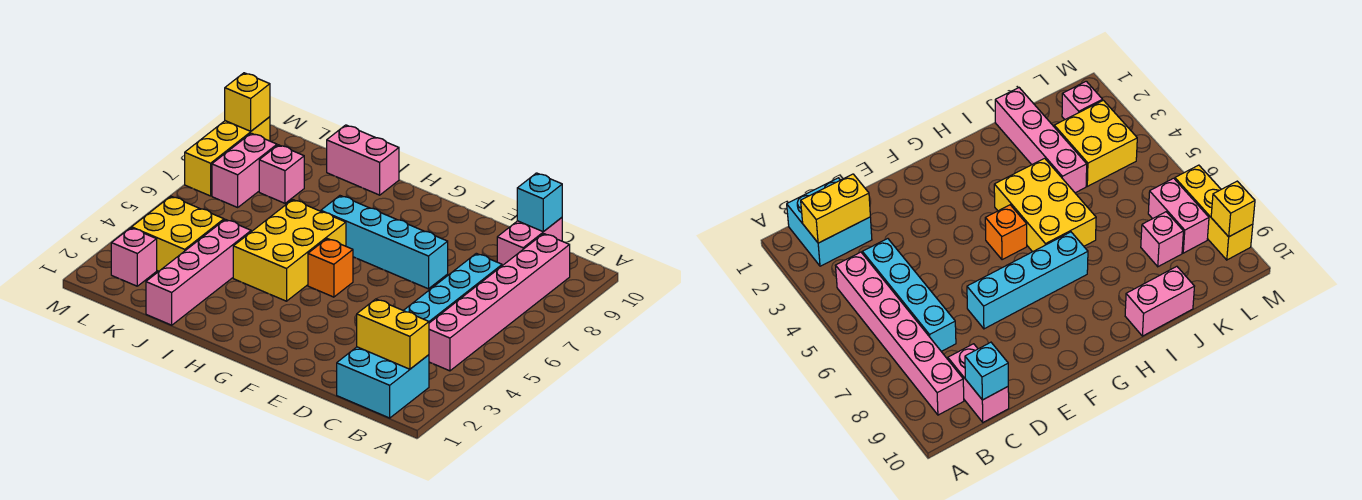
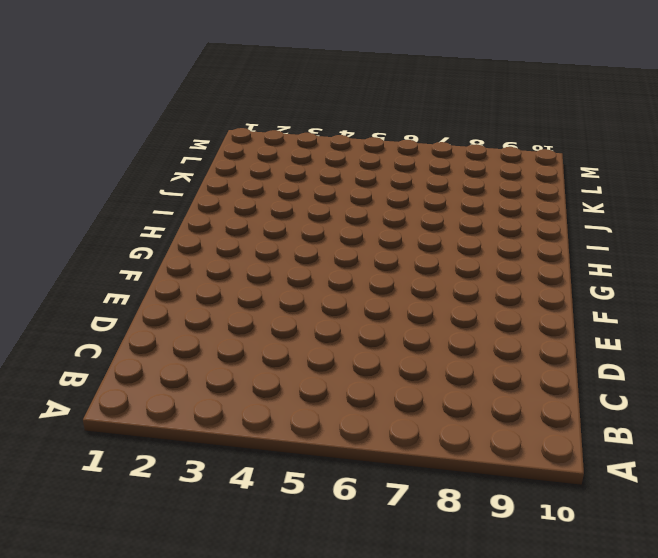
none -> cyan 2x2 brick [337,347,429,418]
none -> pink 1x6 brick [429,234,570,371]
none -> cyan 1x4 brick [403,253,502,323]

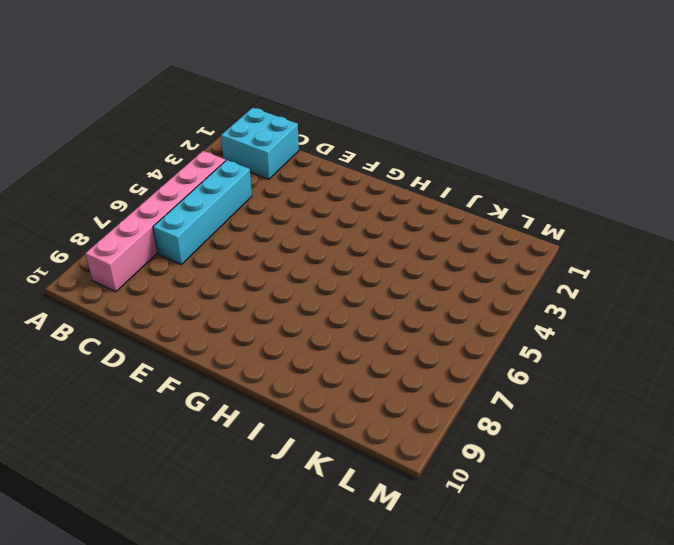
none -> pink 1x2 brick [497,218,562,266]
none -> cyan 1x4 brick [321,196,448,289]
none -> orange 1x1 brick [308,239,353,297]

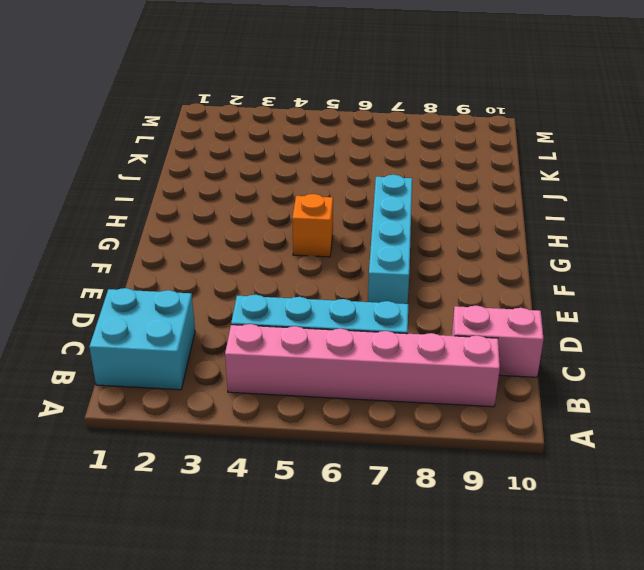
none -> yellow 2x3 brick [233,200,346,301]
none -> pink 1x2 brick [327,125,399,195]
none -> pink 1x4 brick [146,219,251,325]

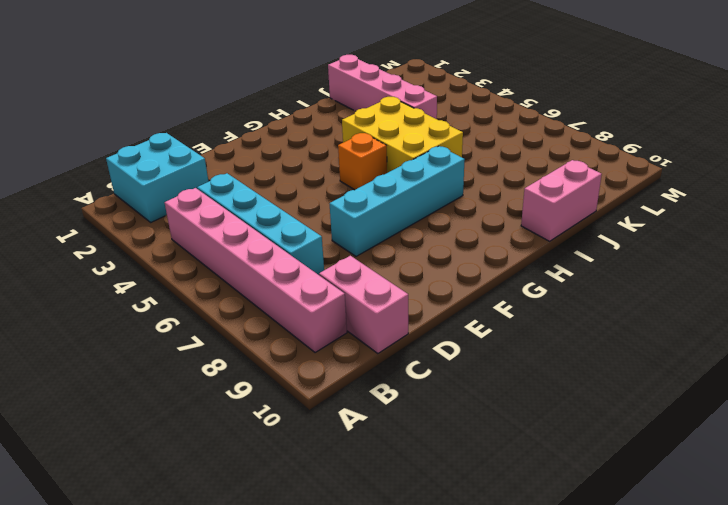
none -> yellow 2x2 brick [132,196,224,271]
none -> pink 1x1 brick [259,145,304,203]
none -> pink 1x1 brick [111,228,157,286]

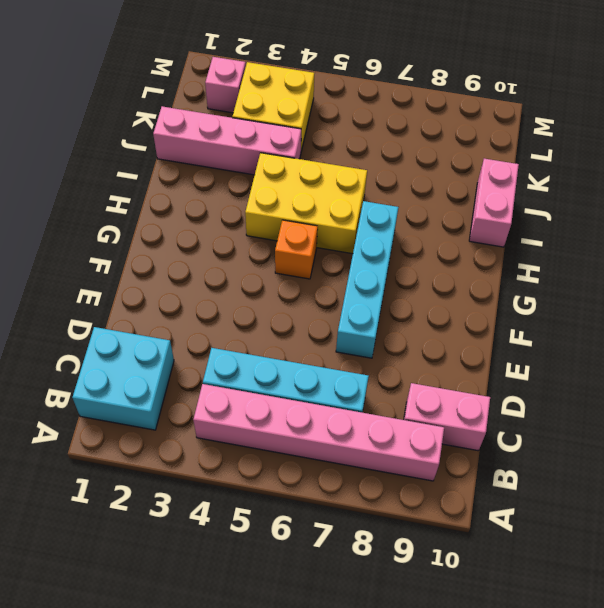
none -> pink 1x1 brick [259,145,304,203]
none -> pink 1x2 brick [212,133,277,207]
none -> yellow 1x3 brick [185,117,270,196]

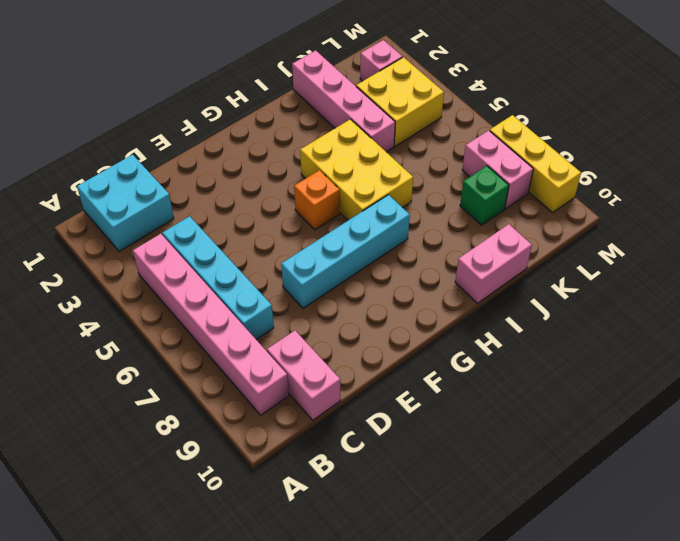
green 1x1 brick [460,166,509,225] -> pink 1x1 brick [259,145,304,203]
none -> yellow 1x2 brick [357,299,429,369]
none -> cyan 1x1 brick [517,173,562,232]
none -> yellow 1x1 brick [225,73,270,131]

